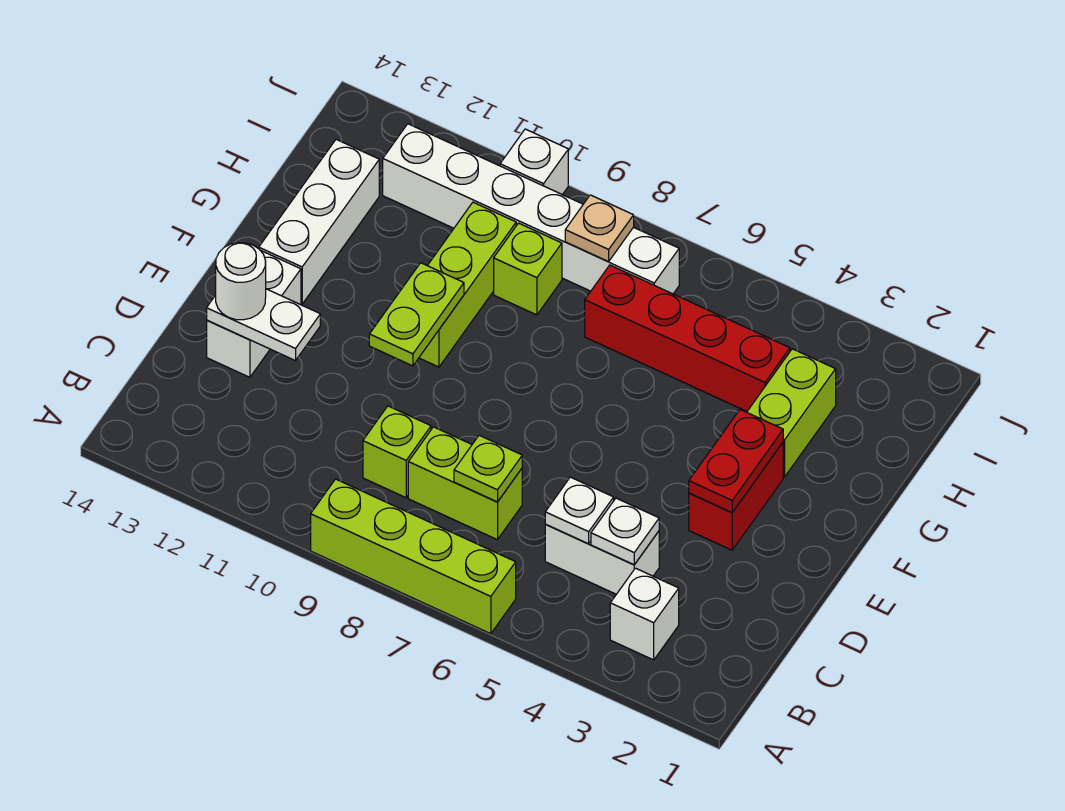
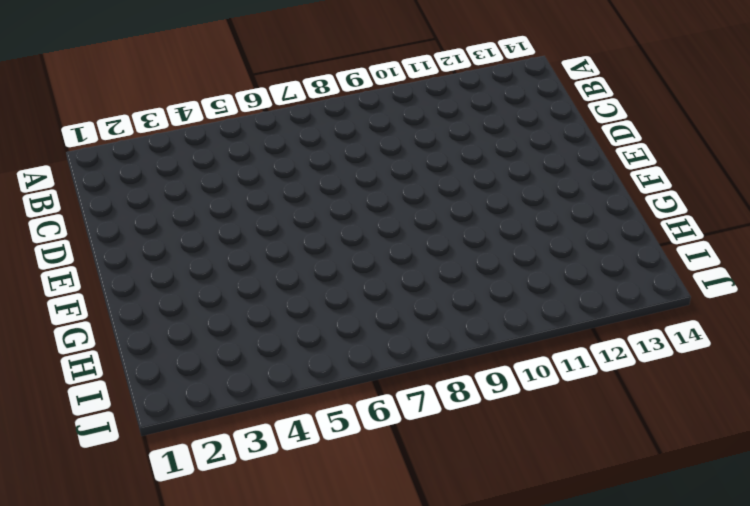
none -> lime 1x4 brick [311,479,516,634]
none -> white 1x1 brick [610,568,679,660]
none -> white 1x2 brick [545,524,659,594]

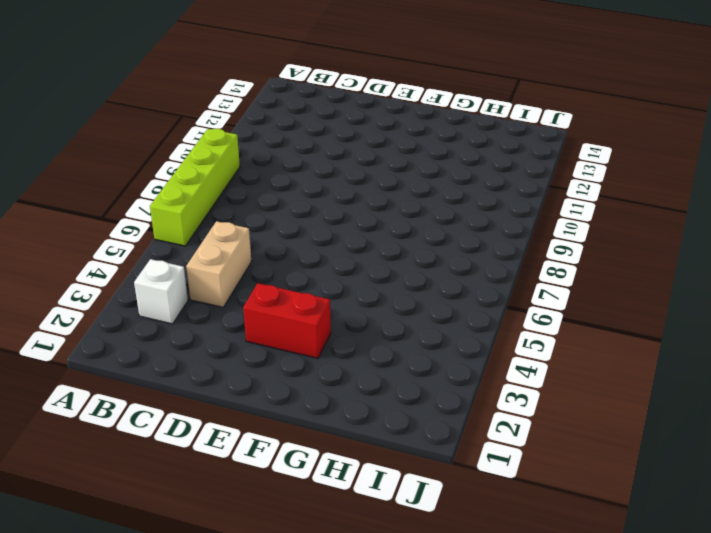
tan 1x2 brick [186,221,251,307] -> white 1x2 brick [545,524,659,594]
none -> lime 1x2 brick [408,427,522,540]
none -> lime 1x1 brick [363,406,431,498]
none -> white 1x2 brick [207,250,301,377]

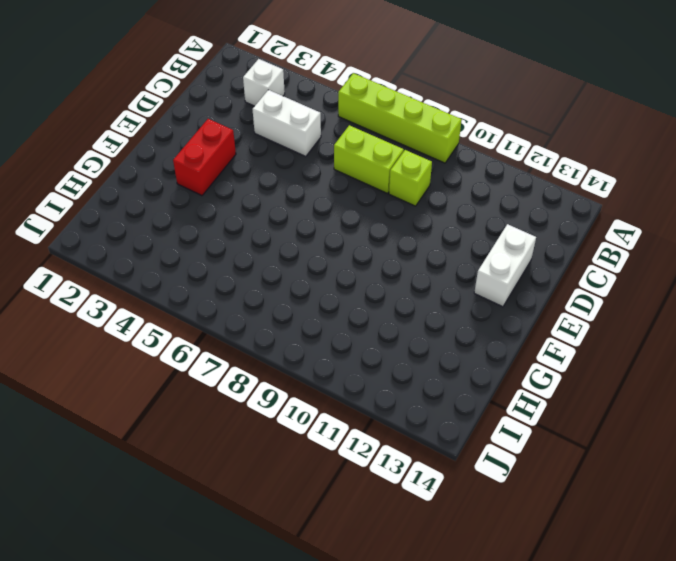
none -> lime 1x3 brick [419,202,516,367]
none -> white 1x3 brick [259,139,379,304]
none -> lime 1x2 brick [747,349,836,477]

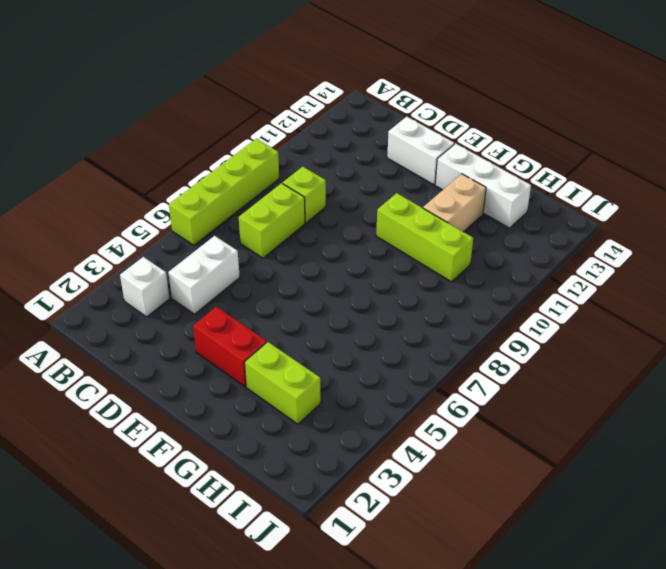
tan 1x2 brick [423,174,486,232] -> none
none -> red 1x4 brick [585,265,790,411]
none -> lime 1x1 brick [494,223,562,315]
none -> white 1x6 brick [383,124,679,294]

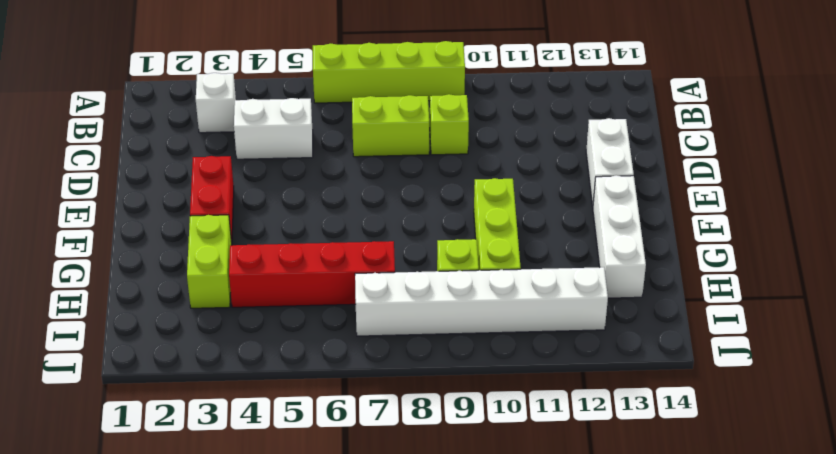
none -> white 1x1 brick [500,129,568,195]
none -> white 1x1 plate [591,498,659,565]
none -> white 1x1 plate [545,477,614,544]

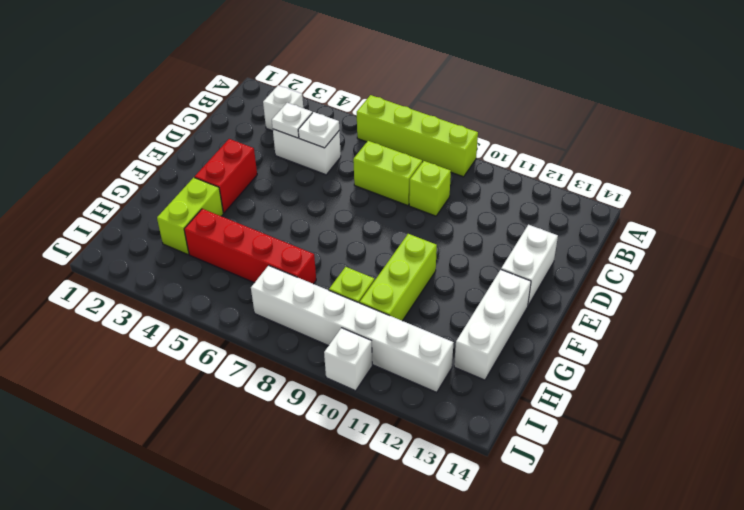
none -> lime 1x1 plate [454,435,522,502]
none -> white 1x2 plate [207,289,320,361]
none -> red 1x2 plate [689,410,783,513]

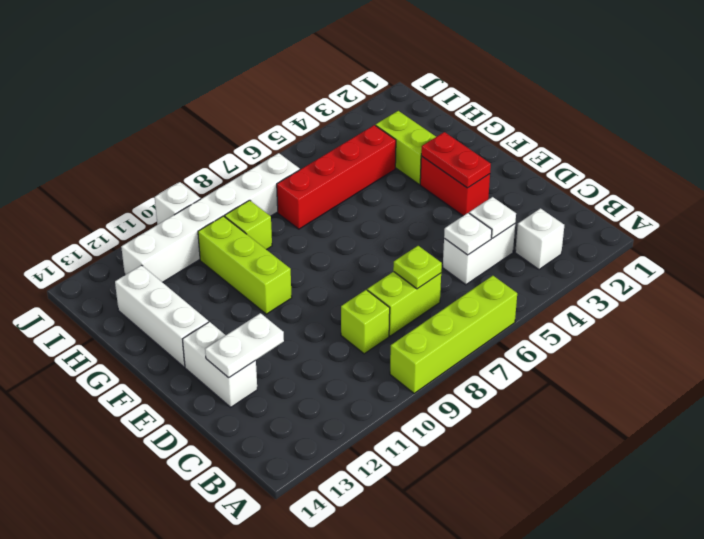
none -> lime 1x2 plate [369,263,464,366]
none -> tan 1x1 plate [565,195,634,262]
none -> white 1x1 round brick [216,243,266,320]

